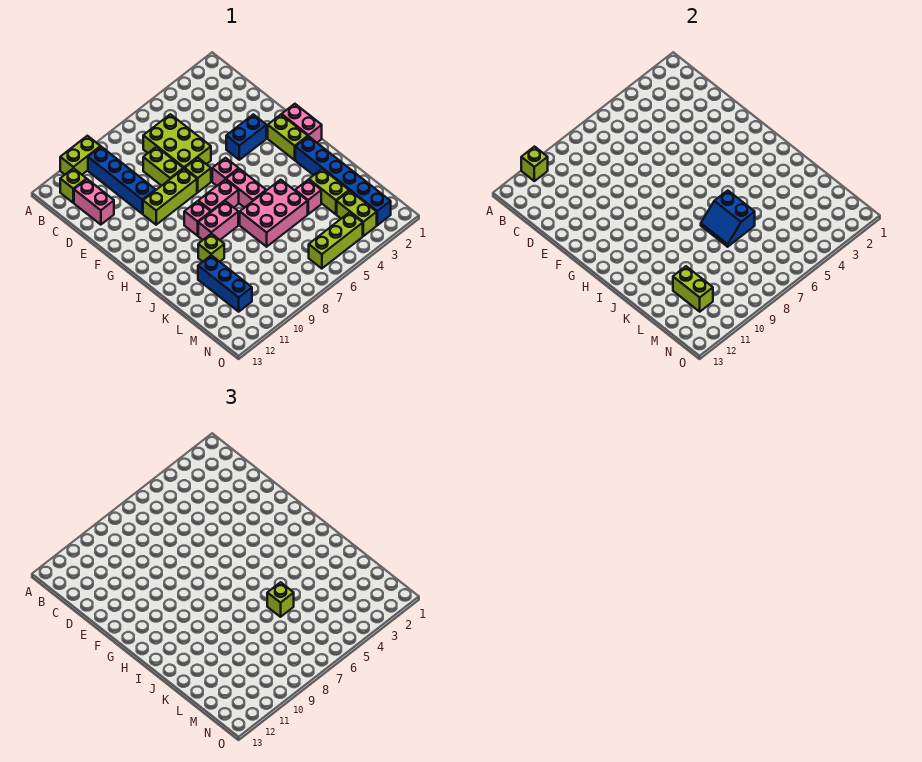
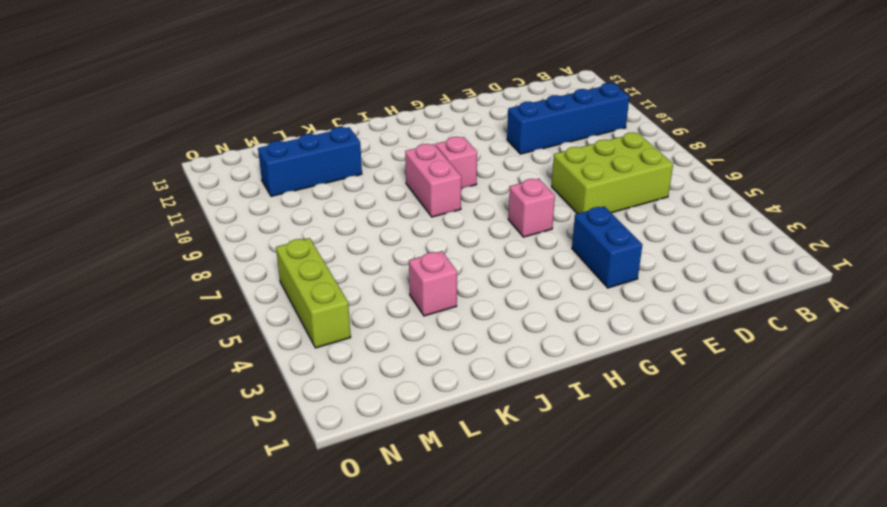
none -> lime 1x2 brick [60,136,101,174]
none -> lime 1x1 brick [60,168,87,203]
none -> pink 1x2 brick [74,179,114,225]

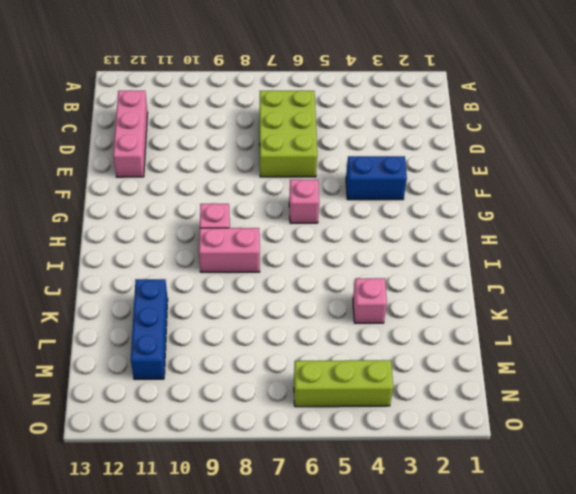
pink 1x3 brick [113,90,148,177] -> pink 1x2 brick [74,179,114,225]
none -> lime 1x2 brick [60,136,101,174]
none -> blue 1x4 brick [88,147,156,214]
none -> lime 1x1 brick [60,168,87,203]

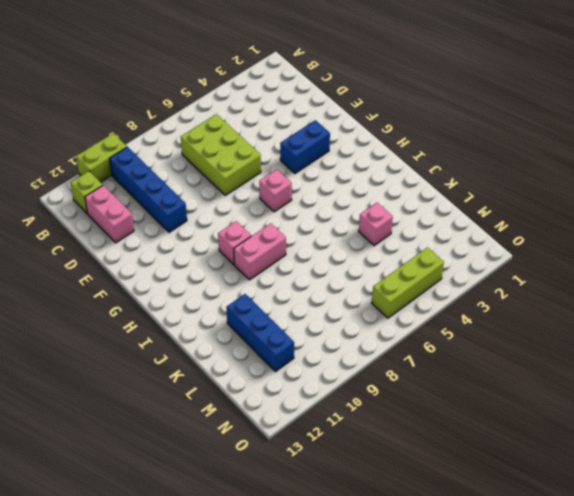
none -> lime 1x2 brick [143,147,183,186]
none -> lime 1x1 brick [185,158,211,192]
none -> lime 1x3 brick [143,169,197,225]

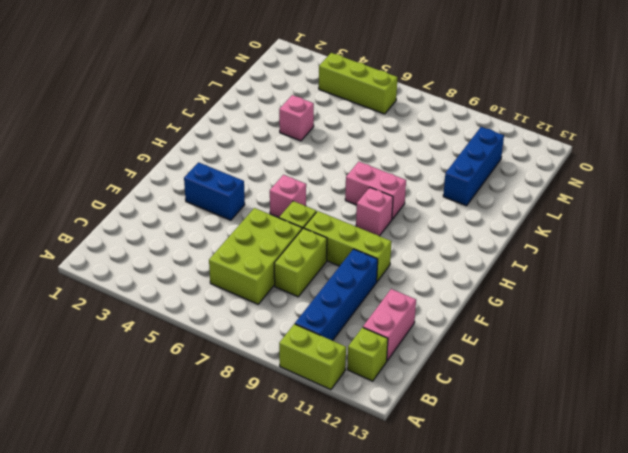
none -> pink 1x2 brick [282,104,322,143]
none -> lime 1x2 brick [268,115,308,160]
none -> pink 1x2 brick [226,169,266,208]

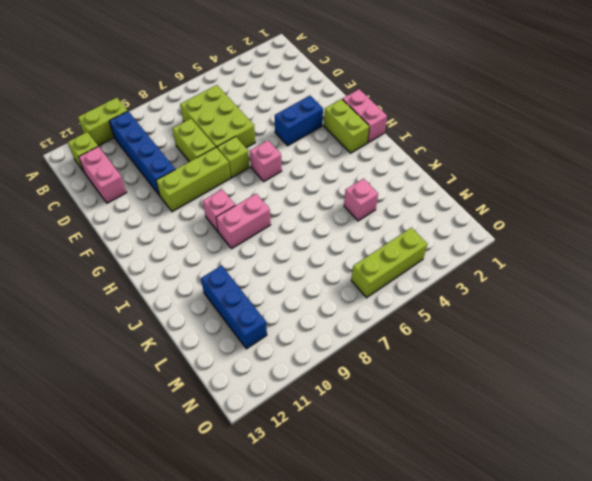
none -> pink 1x2 brick [226,169,266,208]
none -> pink 1x2 brick [198,179,239,212]
none -> blue 1x6 brick [295,136,391,225]

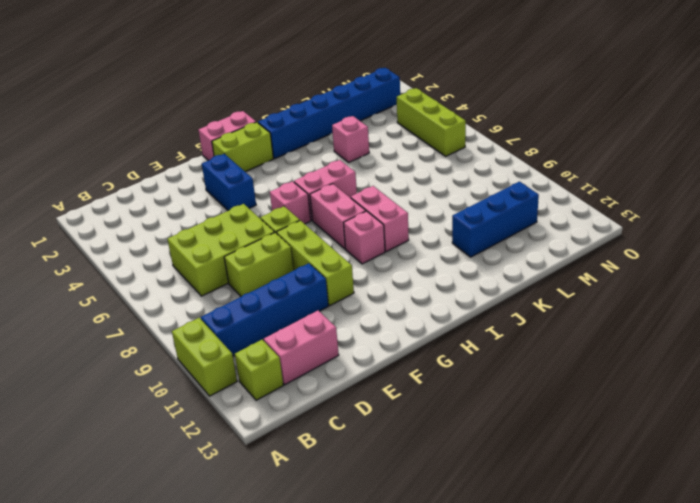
none -> pink 2x3 brick [240,180,308,247]
none -> lime 1x1 brick [198,234,224,262]
none -> lime 1x2 brick [309,169,349,214]

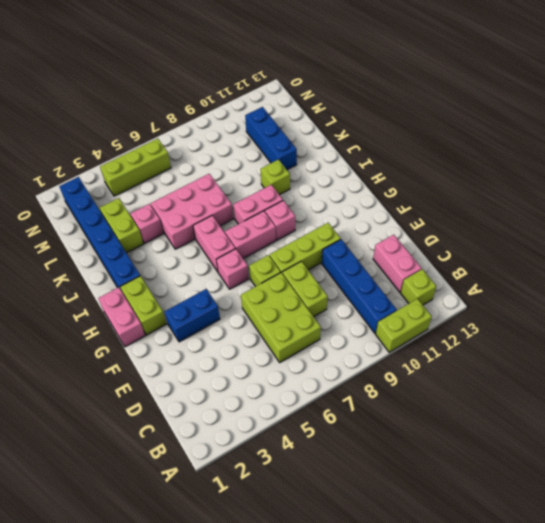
none -> lime 1x2 brick [337,191,377,236]
none -> lime 1x1 brick [521,147,548,181]
none -> blue 2x2 slope [701,191,755,247]

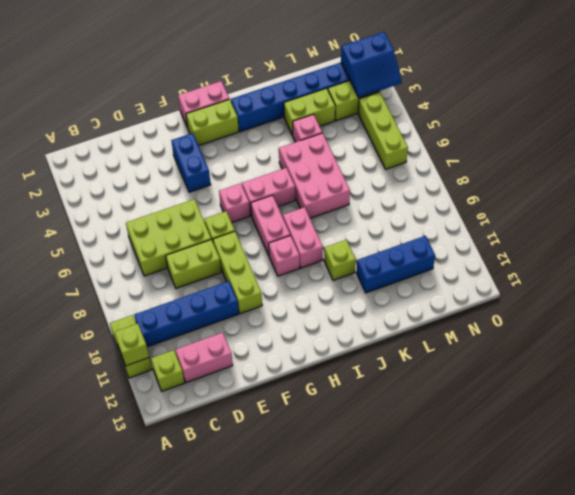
blue 2x2 slope [341,32,402,98] -> blue 2x2 slope moved to [701,191,755,247]
none -> lime 1x2 brick [673,266,713,312]
none -> lime 1x1 brick [267,582,294,617]

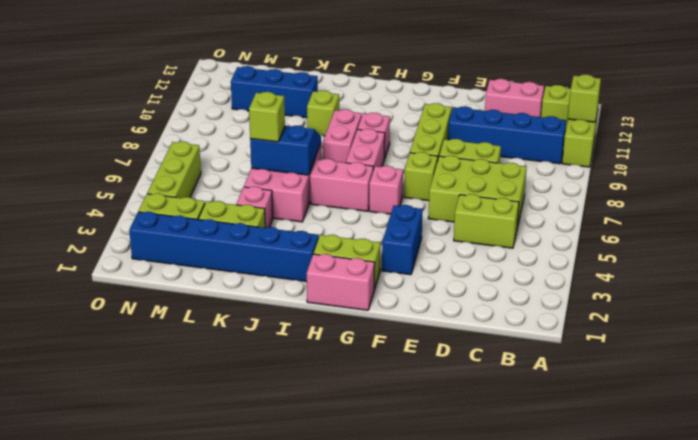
lime 1x2 brick [454,194,519,248] -> lime 1x2 brick moved to [673,266,713,312]

